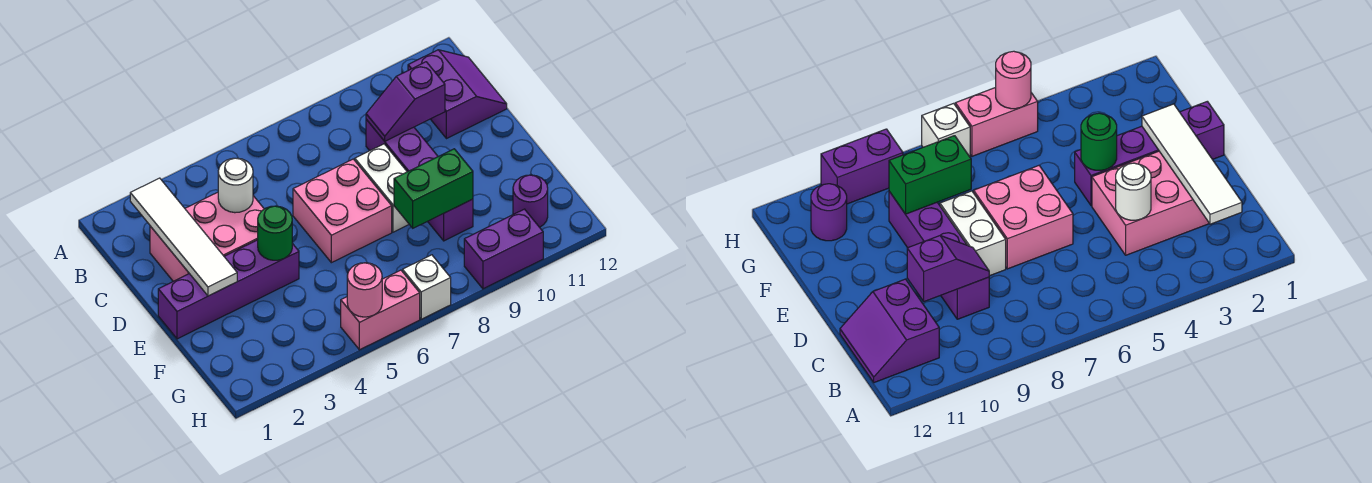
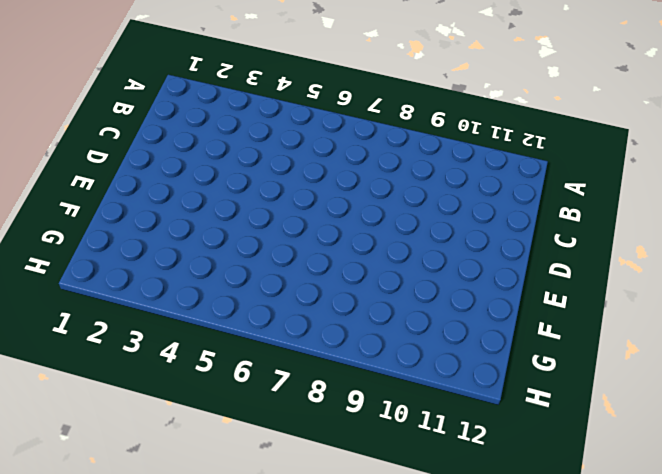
none -> purple 2x2 slope [408,50,507,139]
none -> pink 2x3 brick [150,192,264,281]
none -> purple 1x4 brick [366,119,473,241]

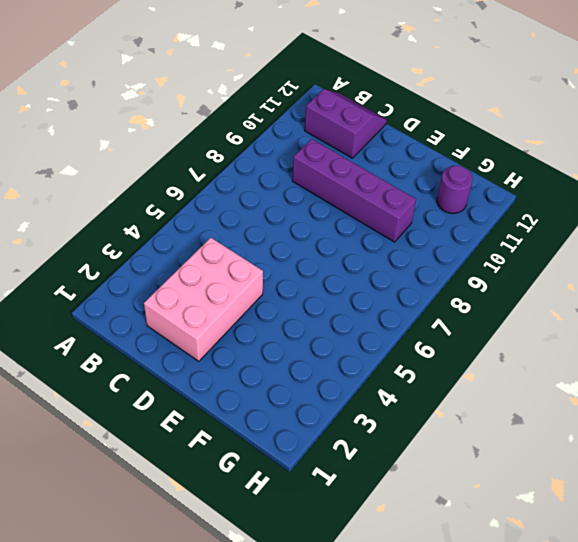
none -> pink 2x2 brick [293,159,392,263]
none -> white 1x2 brick [355,144,409,232]
none -> purple 1x4 brick [158,240,299,339]

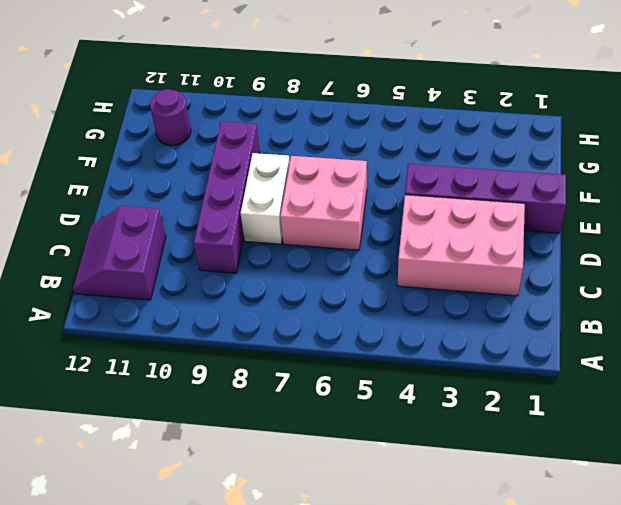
none -> pink 1x2 brick [341,270,420,350]
none -> white 1x1 brick [403,255,451,319]
none -> purple 1x2 brick [464,209,543,289]

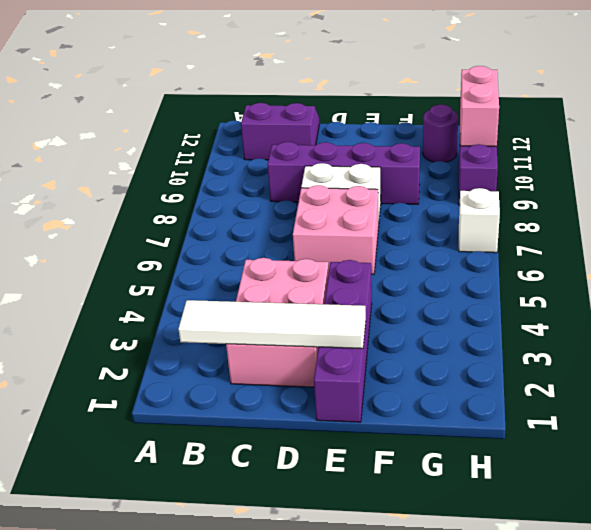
pink 1x2 brick [460,66,499,146] -> pink 1x2 brick moved to [341,270,420,350]
none -> white 1x1 round brick [218,158,253,213]
none -> purple 1x2 slope [366,62,445,141]
none -> green 1x1 round brick [258,206,292,260]

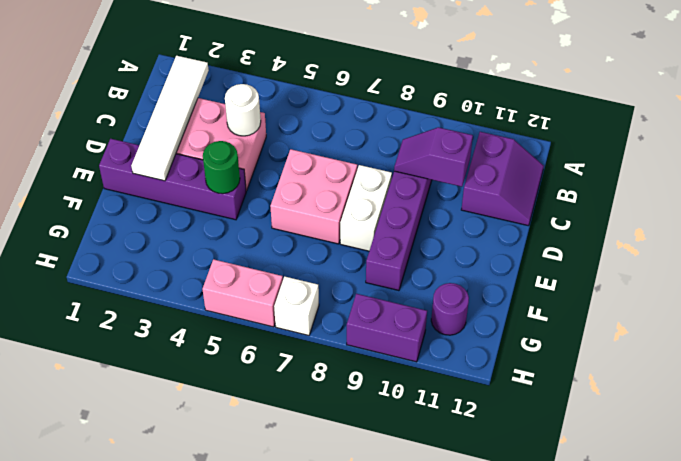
none -> green 1x2 brick [394,149,473,228]
none -> pink 1x1 round brick [347,263,382,317]

